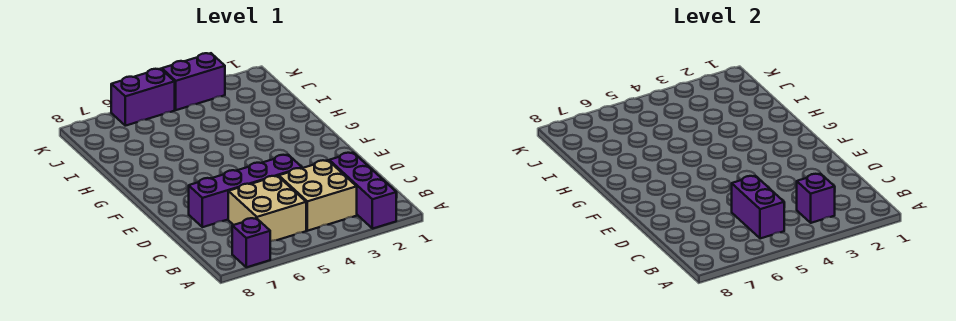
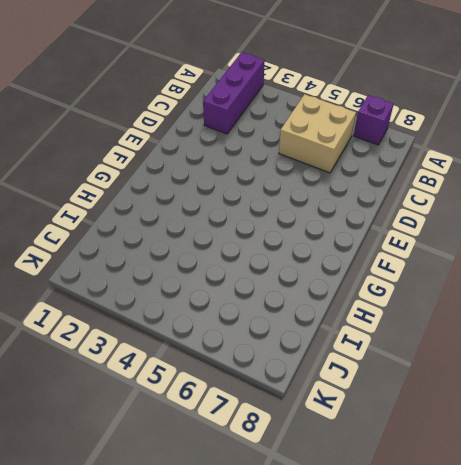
none -> tan 2x2 brick [279,160,357,231]
none -> purple 1x4 brick [189,155,302,227]

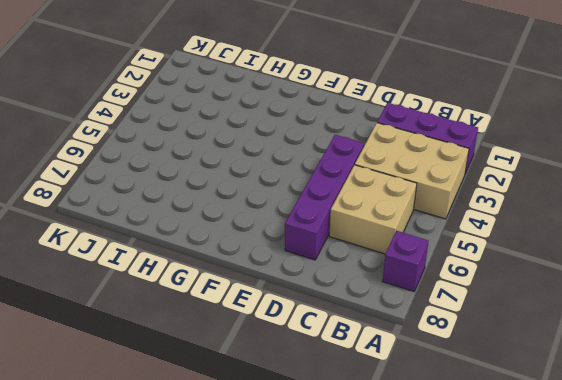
tan 2x3 brick [355,123,469,219] -> tan 2x2 brick [279,160,357,231]
none -> purple 1x2 brick [162,53,225,110]
none -> purple 1x2 brick [111,69,175,126]

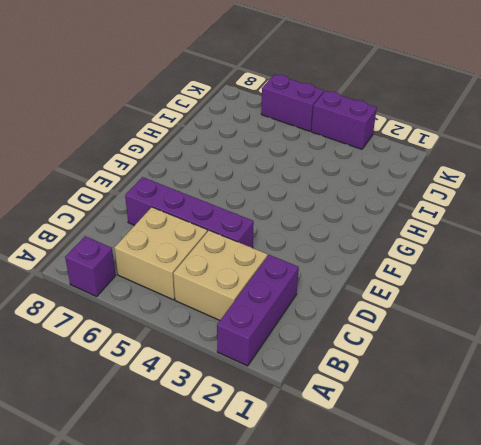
none -> purple 1x1 brick [797,174,835,223]
none -> purple 1x2 brick [732,176,784,239]

